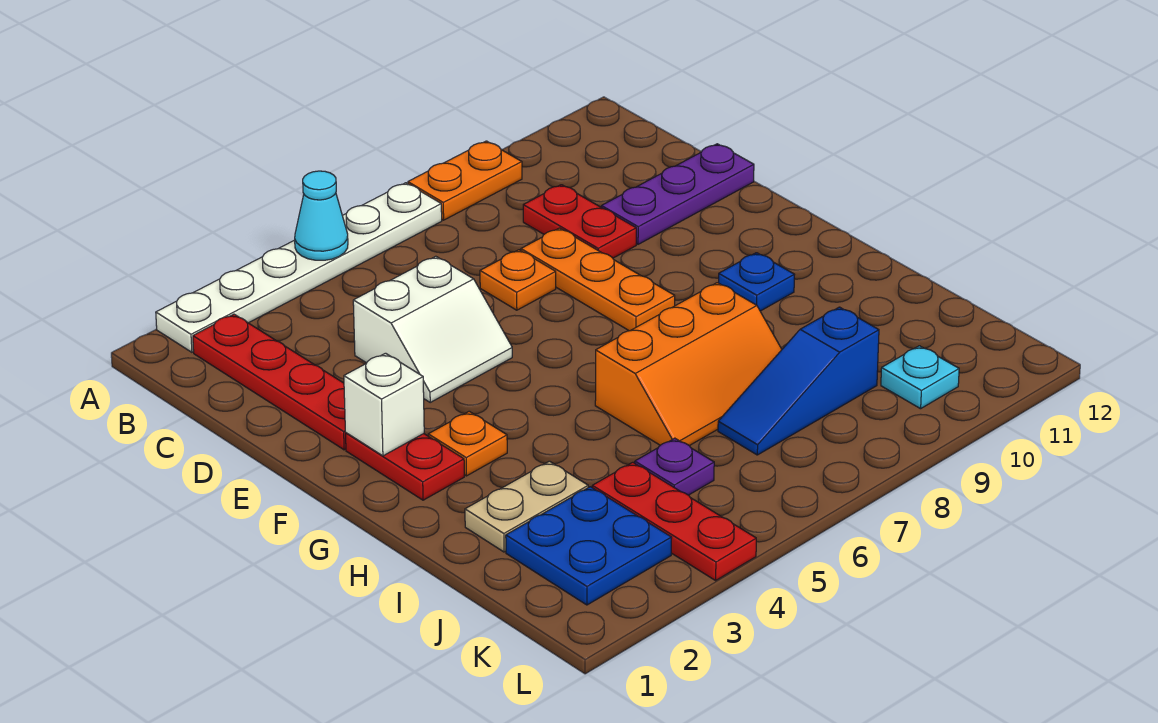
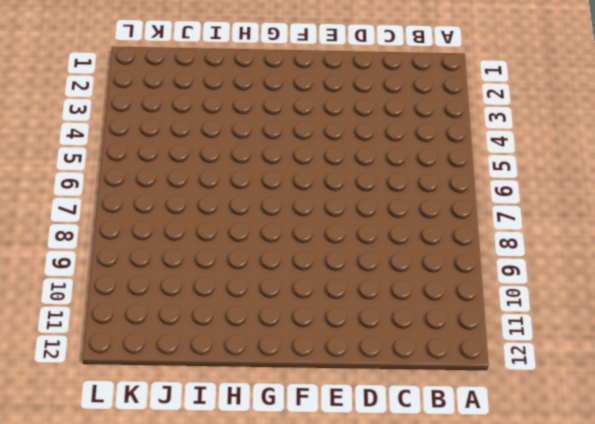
none -> white 1x6 plate [156,183,442,352]
none -> orange 1x2 plate [408,141,522,220]
none -> red 1x4 plate [193,314,346,450]

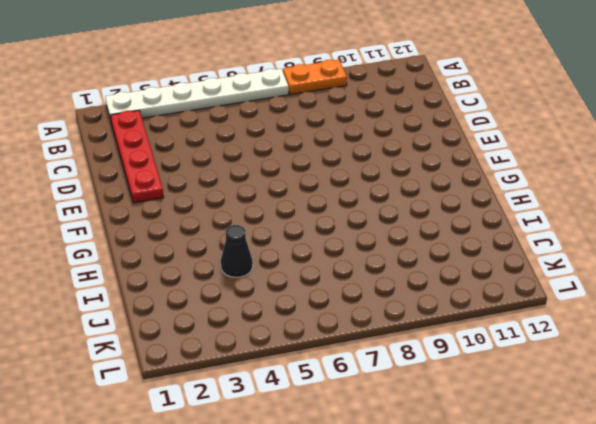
black 1x1 cone [221,225,253,277] -> none
none -> red 1x2 plate [523,185,636,258]
none -> white 2x2 slope [353,256,512,402]
none -> orange 1x1 plate [480,250,556,310]

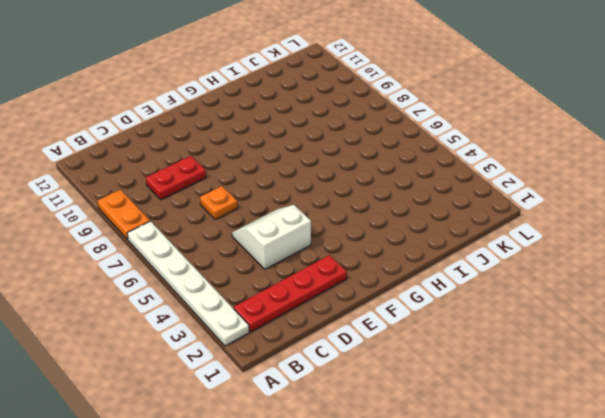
white 2x2 slope [232,205,311,269] -> white 2x2 slope turned to [353,256,512,402]
none -> orange 1x3 plate [521,228,675,331]
none -> purple 1x3 plate [601,144,754,244]
none -> red 1x2 plate [346,433,464,500]

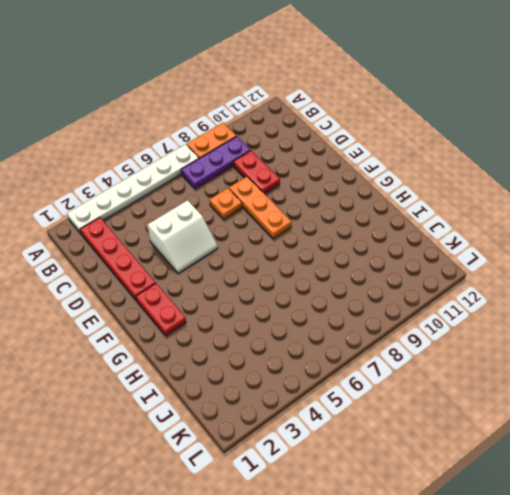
purple 1x3 plate [181,136,251,189] -> purple 1x3 plate moved to [601,144,754,244]
none -> orange 1x1 plate [428,411,507,476]
none -> blue 1x1 plate [719,253,795,311]
none -> orange 2x3 slope [595,283,782,446]

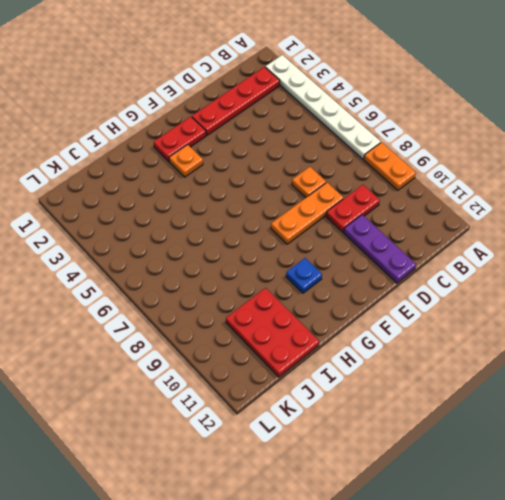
red 2x3 plate [226,288,319,377] -> none
none -> white 2x2 slope [353,256,512,402]
none -> orange 2x3 slope [595,283,782,446]
none -> tan 1x2 plate [465,461,588,552]

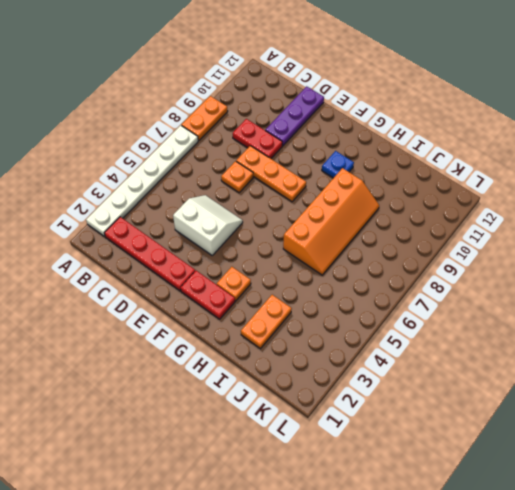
white 2x2 slope [173,195,243,255] -> white 2x2 slope turned to [353,256,512,402]
orange 2x4 slope [283,168,379,275] -> orange 2x3 slope [595,283,782,446]
orange 1x2 plate [241,295,292,349] -> tan 1x2 plate [465,461,588,552]
none -> blue 2x2 plate [506,487,672,605]
none -> red 1x3 plate [592,462,756,580]
none -> purple 1x1 plate [635,438,714,495]

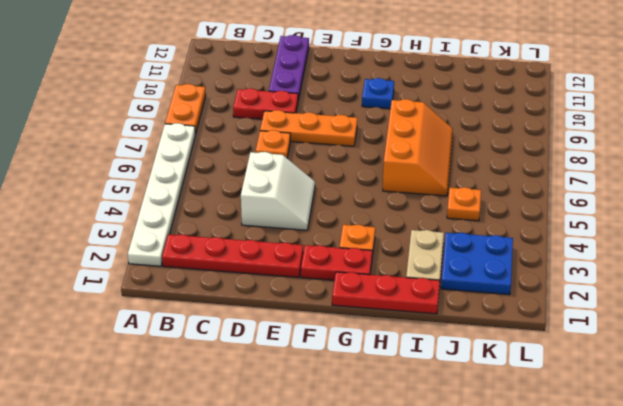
red 1x3 plate [332,272,440,314] -> red 1x3 plate moved to [592,462,756,580]
orange 1x1 plate [447,187,481,221] -> purple 1x1 plate [635,438,714,495]
none -> blue 1x3 slope [718,307,879,455]
none -> cyan 1x1 plate [881,346,959,409]
none -> cyan 1x1 cone [295,171,348,260]

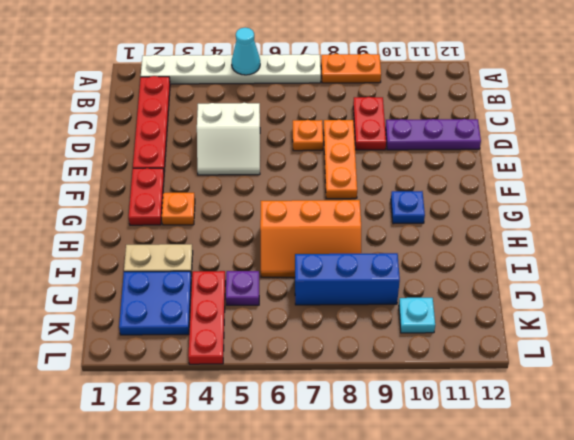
blue 1x3 brick [295,253,400,305] -> blue 1x3 slope [718,307,879,455]
none -> white 1x1 brick [344,353,424,456]

